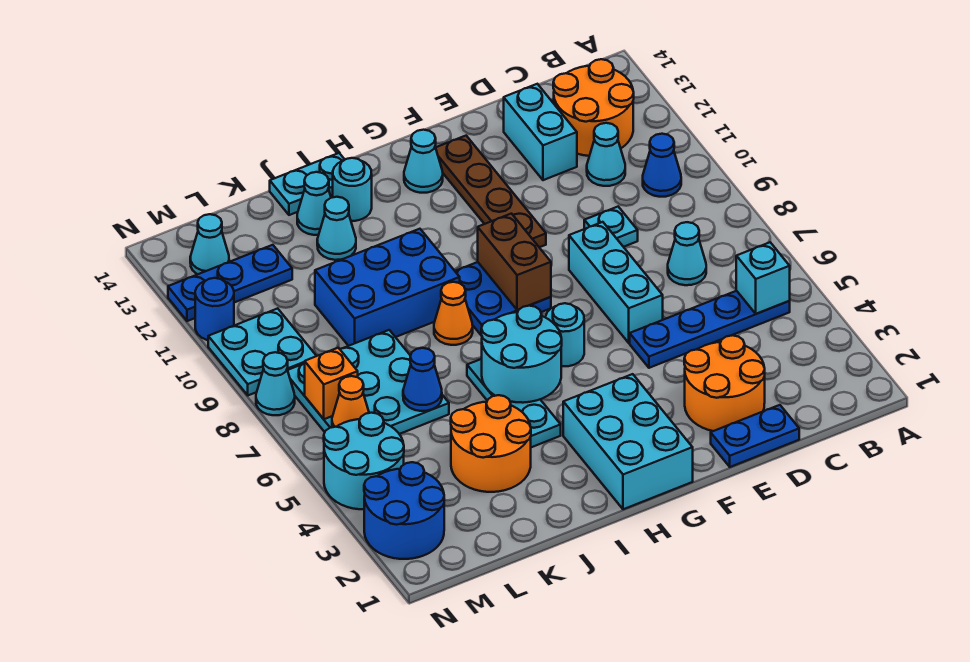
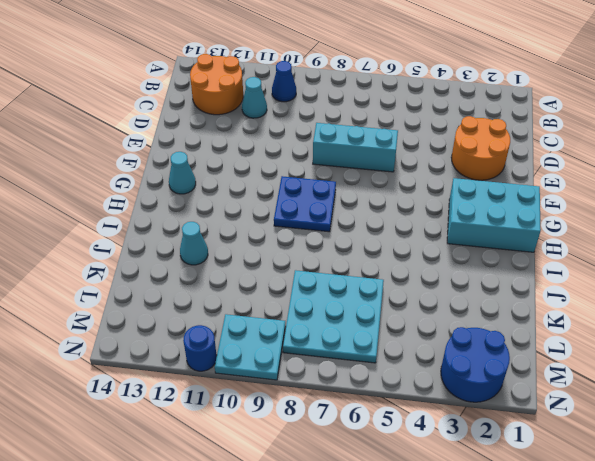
none -> blue 1x4 plate [630,291,790,368]
none -> cyan 1x1 cone [668,222,706,285]
none -> blue 1x2 plate [711,405,799,467]
none -> cyan 1x1 plate [584,207,638,247]

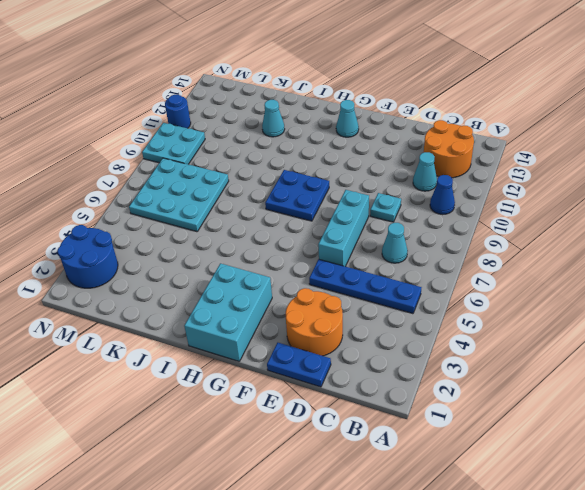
none -> cyan 1x2 brick [504,84,577,180]
none -> brown 1x4 plate [436,136,546,247]
none -> cyan 1x1 round brick [546,303,584,366]
none -> cyan 1x3 plate [467,359,561,447]

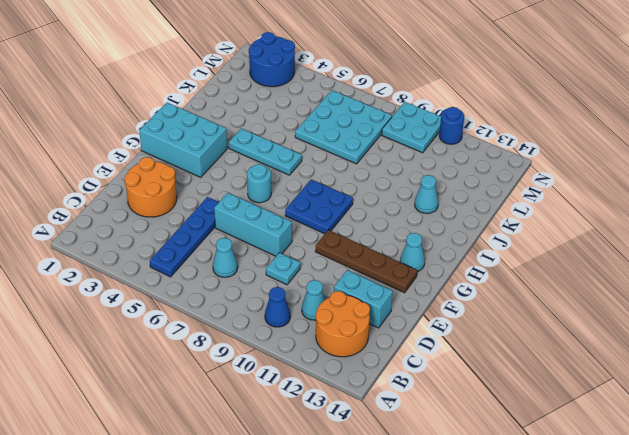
none -> blue 1x2 plate [711,405,799,467]
none -> orange 1x1 cone [434,282,473,345]
none -> blue 2x3 brick [315,229,460,346]
none -> cyan 1x1 round brick [333,158,372,221]

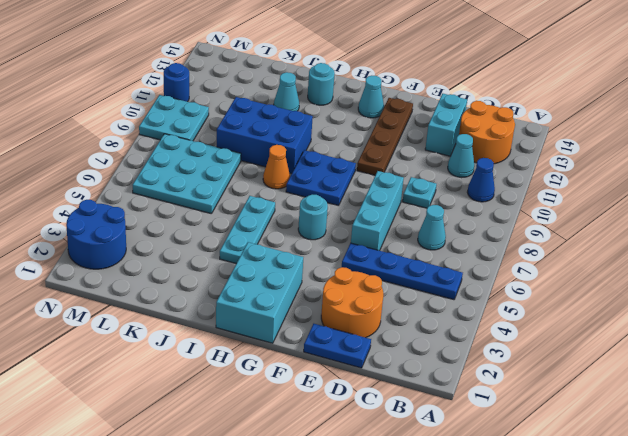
none -> cyan 1x2 plate [270,153,345,215]
none -> orange 2x2 round brick [451,395,531,492]
none -> cyan 1x1 cone [297,172,331,235]
none -> blue 1x3 plate [168,245,292,321]

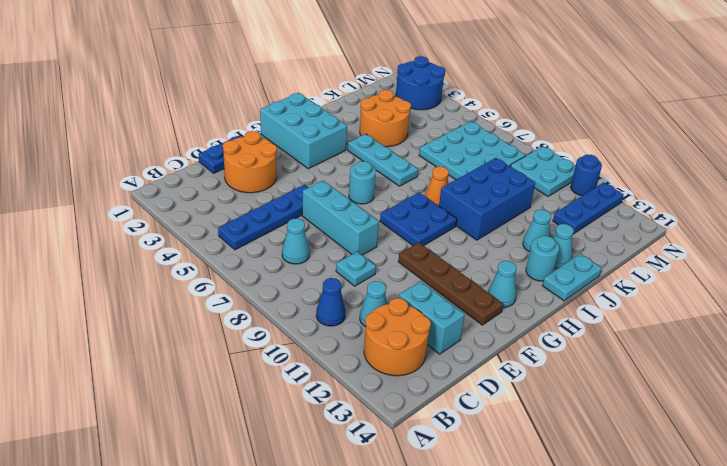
none -> cyan 2x2 round brick [324,413,404,509]
none -> cyan 1x1 cone [190,214,229,274]
none -> cyan 1x1 cone [256,352,295,415]
none -> cyan 1x1 brick [736,242,790,314]

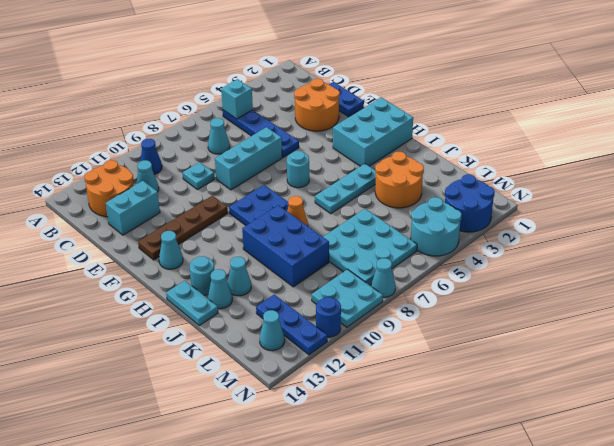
none -> brown 1x2 brick [478,214,551,310]
none -> cyan 2x2 round brick [481,306,562,403]
none -> blue 1x1 cone [403,348,442,411]
none -> orange 1x1 cone [332,376,369,427]

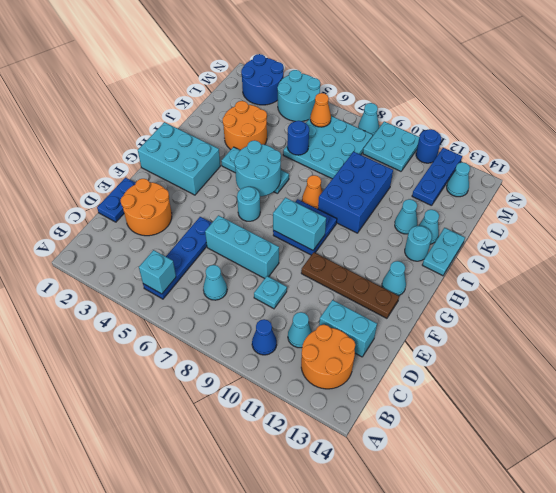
cyan 1x2 brick [273,198,326,250] -> brown 1x2 brick [478,214,551,310]
blue 1x1 round brick [287,121,309,155] -> blue 1x1 cone [403,348,442,411]
none -> orange 1x1 brick [305,348,358,419]

